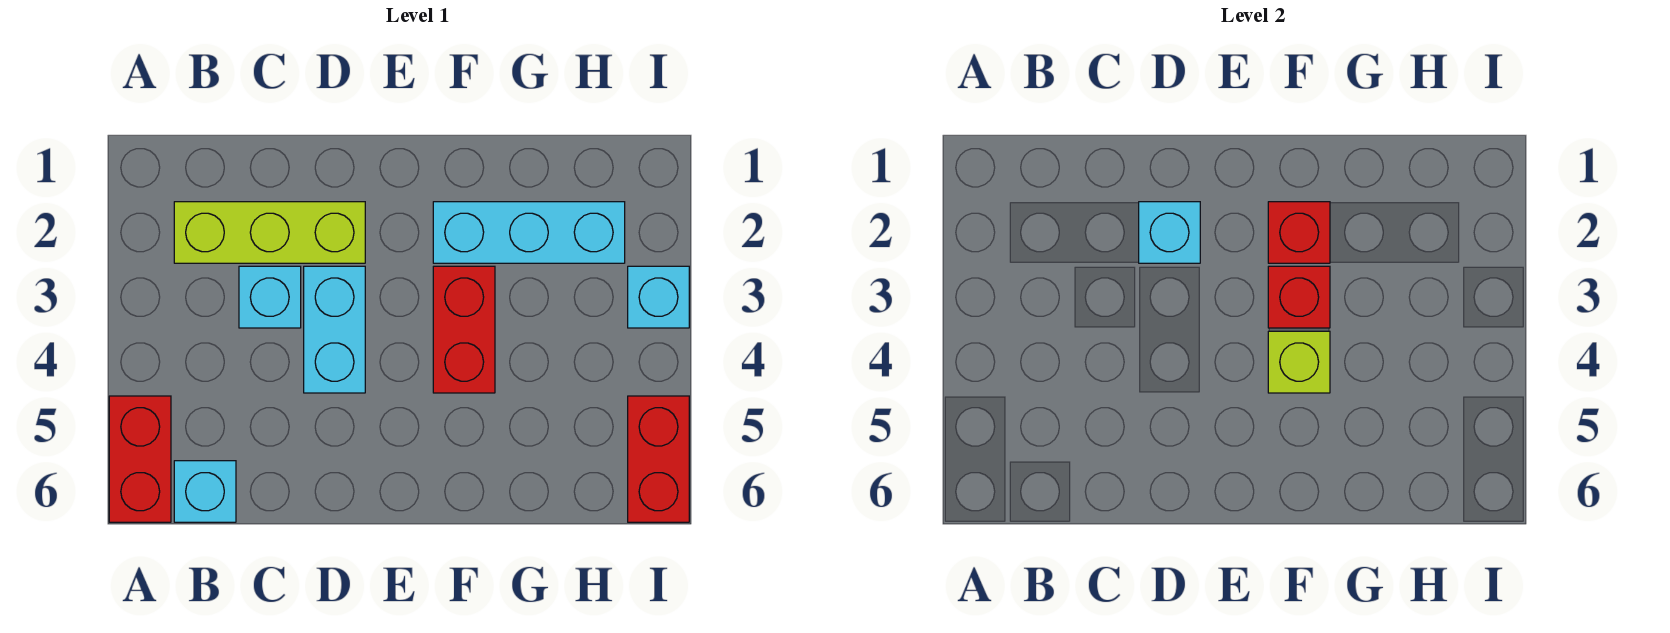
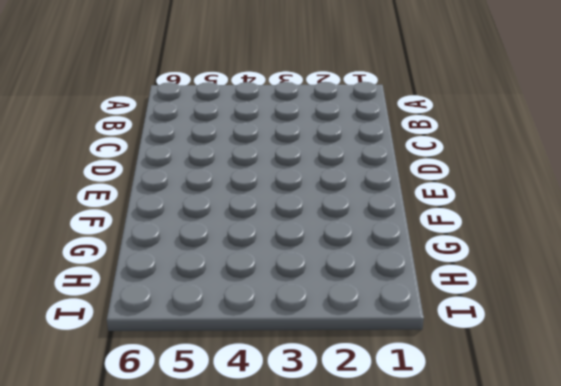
none -> red 1x2 brick [109,396,171,522]
none -> lime 1x3 brick [174,202,365,263]
none -> cyan 1x1 brick [174,461,236,522]

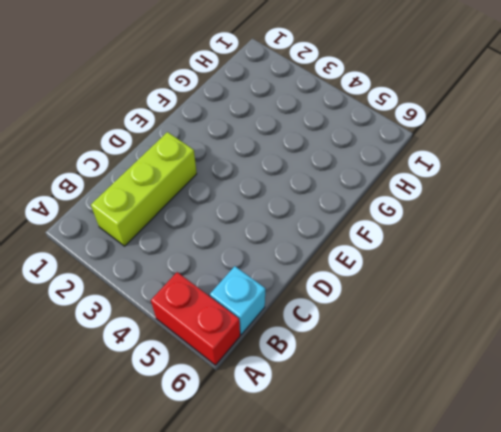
none -> cyan 1x1 brick [239,266,301,328]
none -> cyan 1x2 brick [304,266,365,393]
none -> cyan 1x3 brick [433,202,625,263]

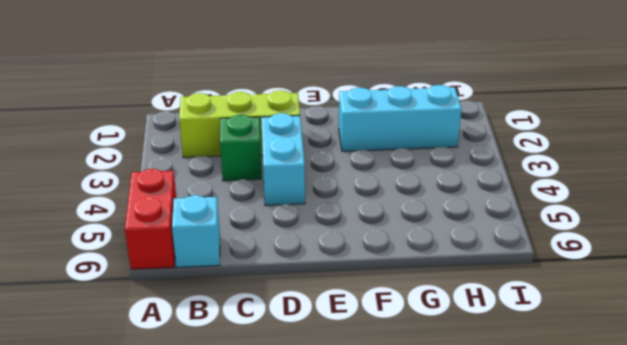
green 1x1 brick [220,115,262,181] -> cyan 1x1 brick [239,266,301,328]
none -> red 1x2 brick [433,266,495,393]
none -> cyan 1x1 brick [628,266,689,328]
none -> red 1x2 brick [628,396,689,522]

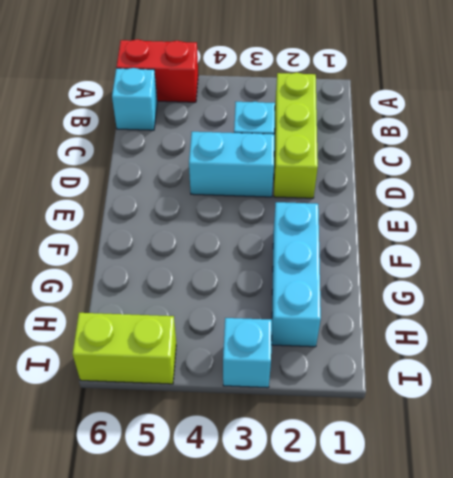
lime 1x2 brick [73,313,176,384] -> red 1x2 brick [628,396,689,522]
none -> red 1x2 brick [433,266,495,393]
none -> cyan 1x1 brick [1139,202,1200,263]
none -> red 1x1 brick [1268,202,1330,263]

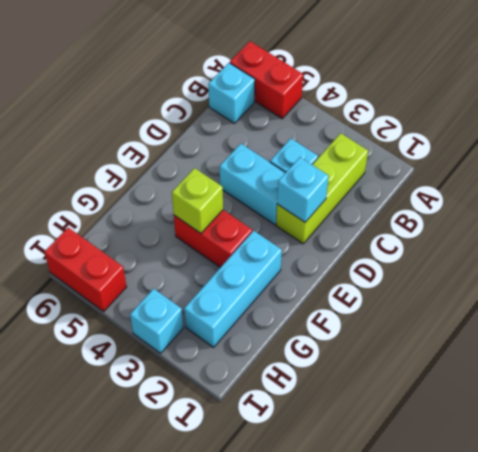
none -> red 1x1 brick [1268,202,1330,263]
none -> red 1x1 brick [1268,266,1330,328]

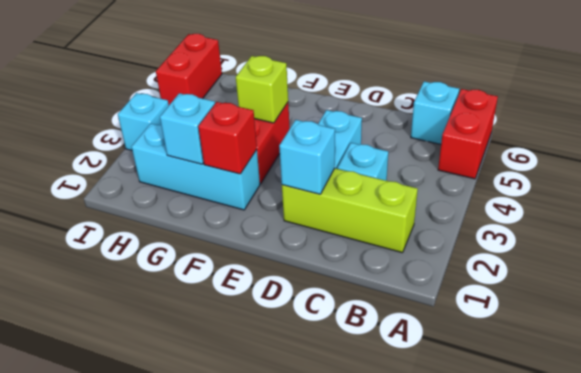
cyan 1x1 brick [160,93,215,164] -> none
none -> red 1x1 brick [1268,266,1330,328]

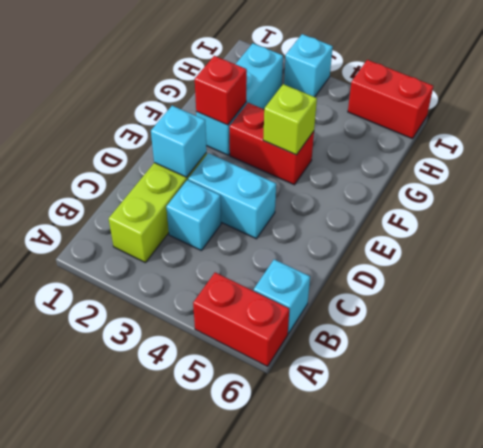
none -> red 1x1 brick [1268,266,1330,328]

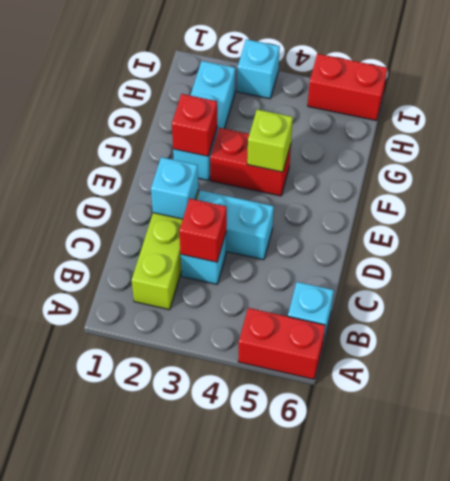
red 1x1 brick [179,199,227,262] -> red 1x1 brick moved to [1268,266,1330,328]

